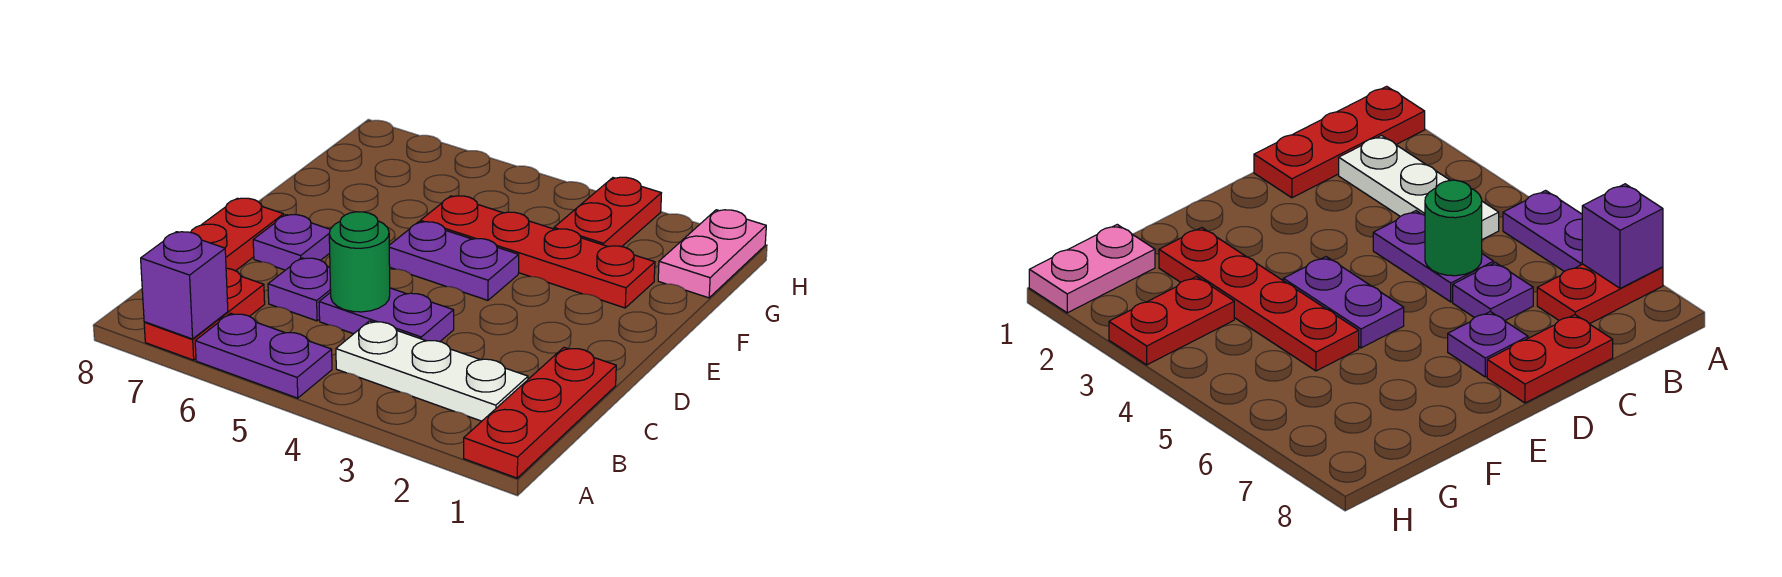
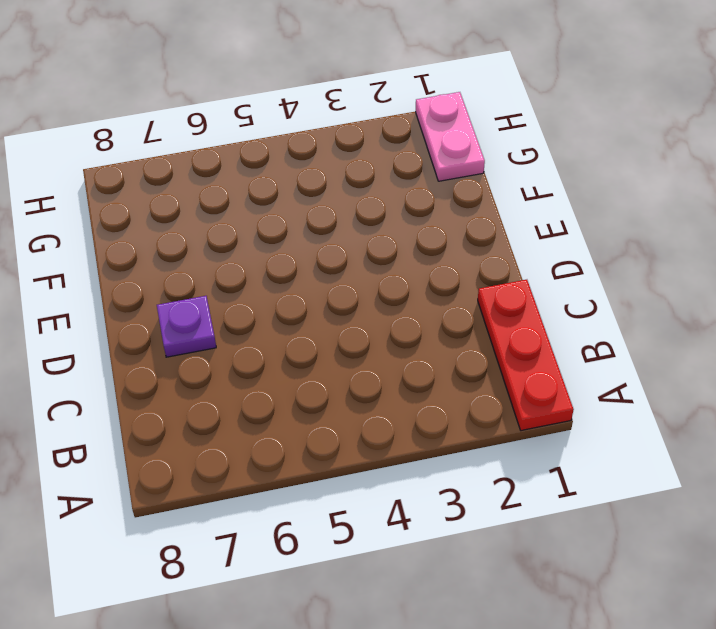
none -> purple 1x2 plate [195,313,332,398]
none -> red 1x2 plate [144,268,265,360]
none -> white 1x3 plate [336,321,528,421]

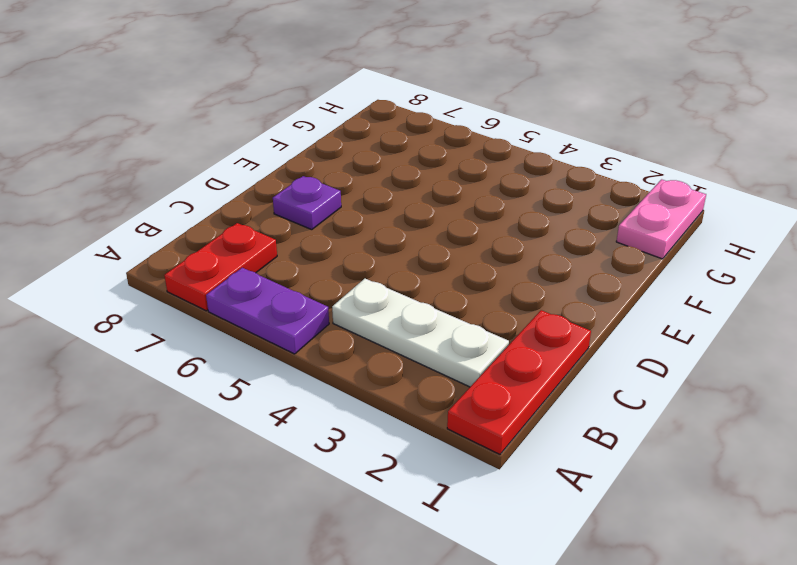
none -> purple 1x2 plate [319,288,454,342]
none -> purple 1x1 plate [268,258,331,321]
none -> red 1x2 plate [191,198,284,271]

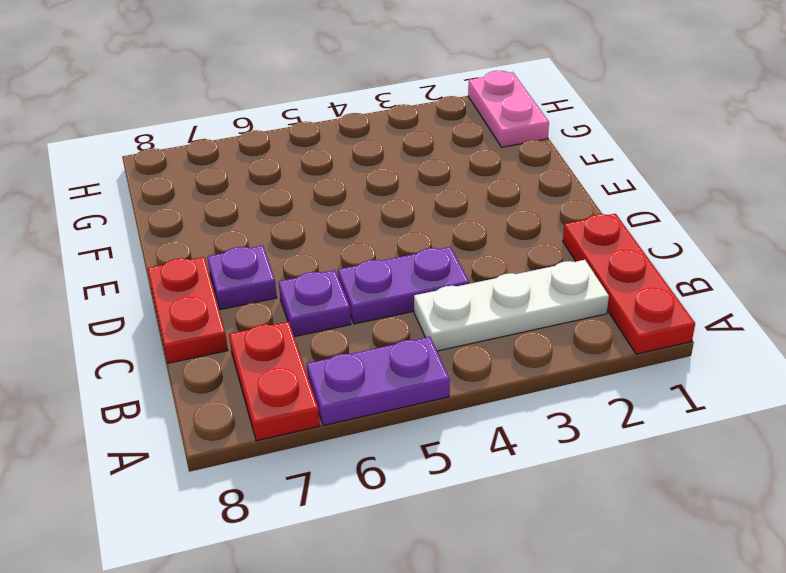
none -> purple 1x2 plate [389,222,519,300]
none -> red 1x4 plate [420,196,655,308]
none -> red 1x2 plate [554,177,661,247]

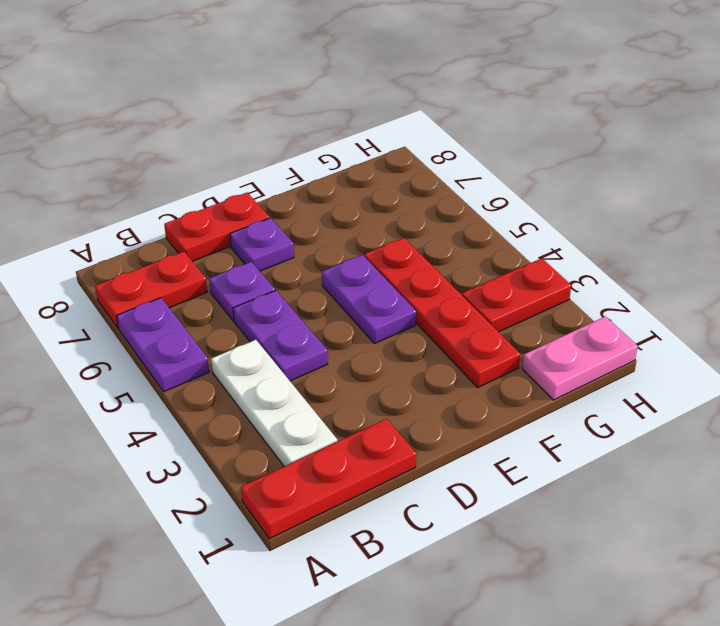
none -> purple 1x1 brick [141,232,228,339]
none -> green 1x1 round brick [329,212,390,312]

